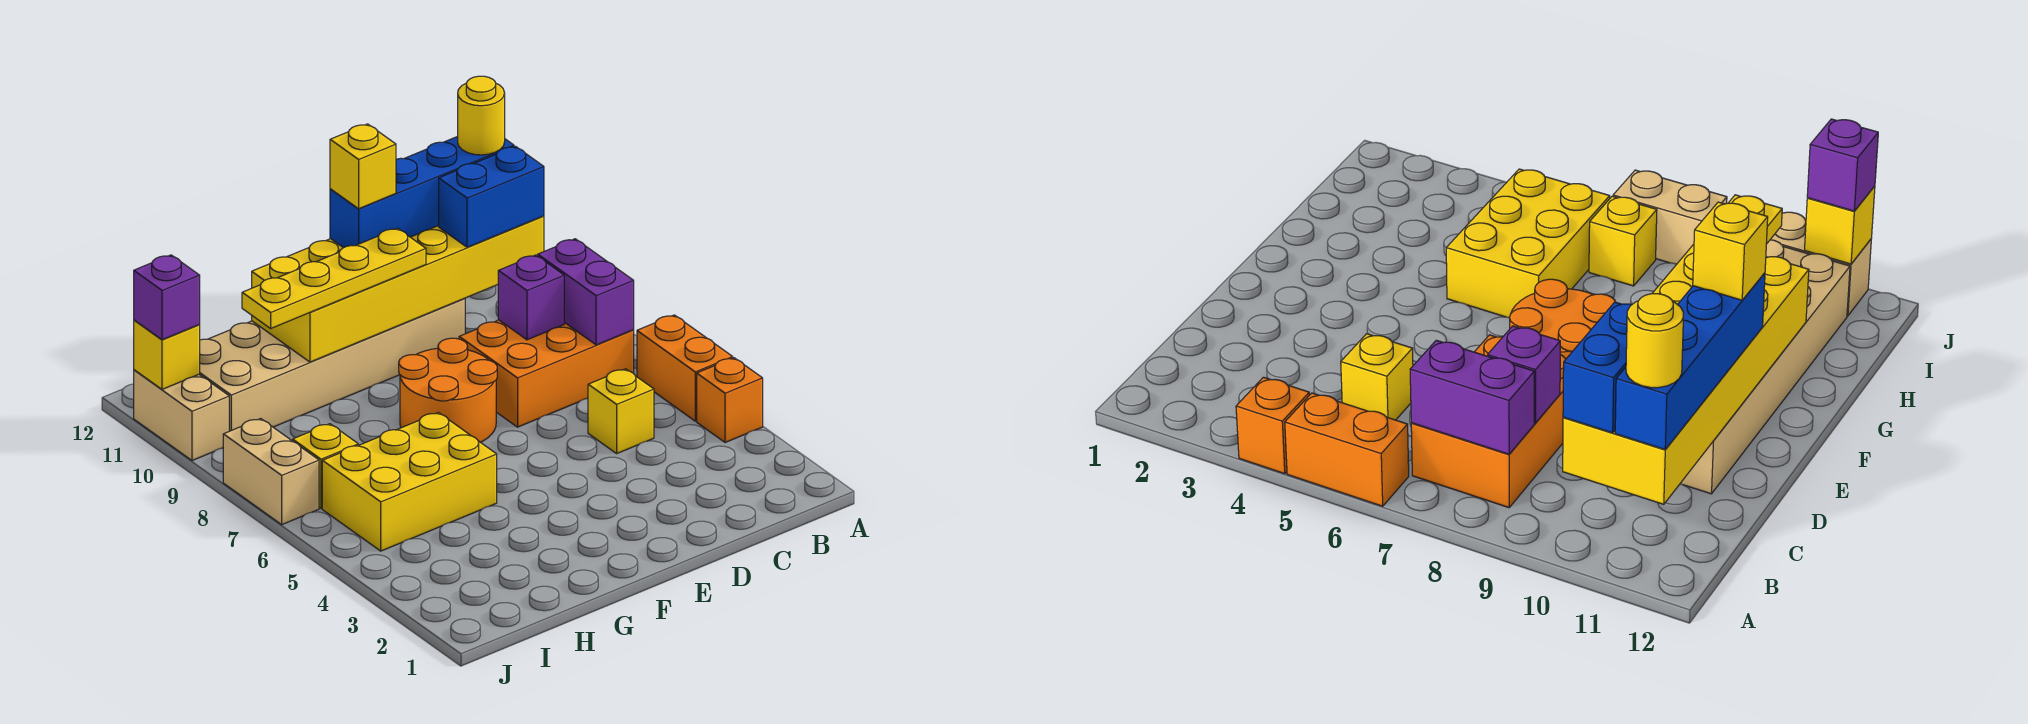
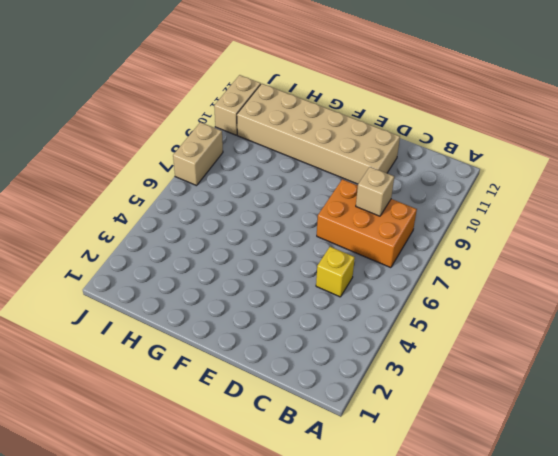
tan 1x1 brick [356,167,394,216] -> purple 1x1 brick [498,255,564,340]
none -> orange 1x1 brick [697,358,763,443]
none -> orange 1x2 brick [637,315,733,421]
none -> orange 2x2 round brick [399,338,497,442]

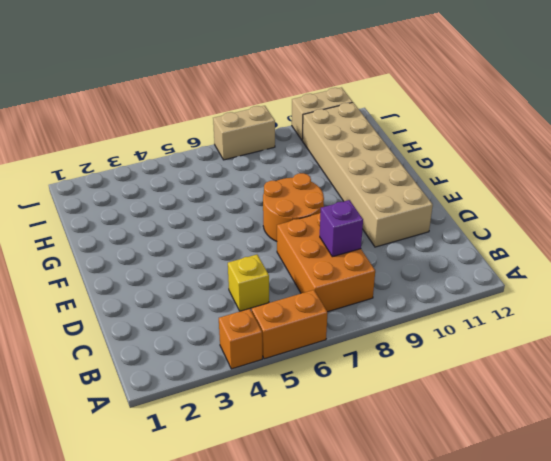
none -> yellow 2x3 brick [322,413,497,551]
none -> yellow 1x1 brick [293,424,358,508]
none -> purple 1x2 brick [538,239,634,345]

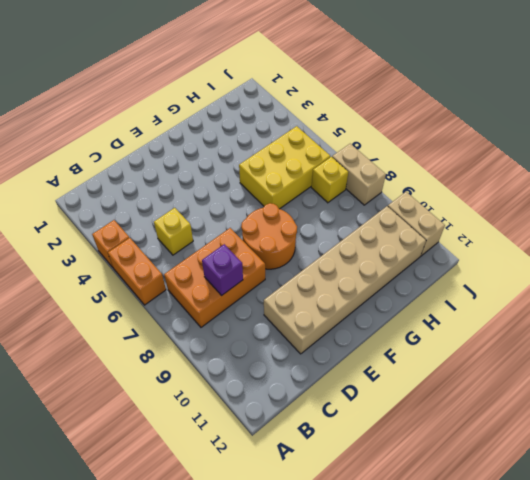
none -> purple 1x2 brick [538,239,634,345]
none -> yellow 2x6 brick [252,216,544,362]
none -> yellow 1x1 brick [134,320,200,389]

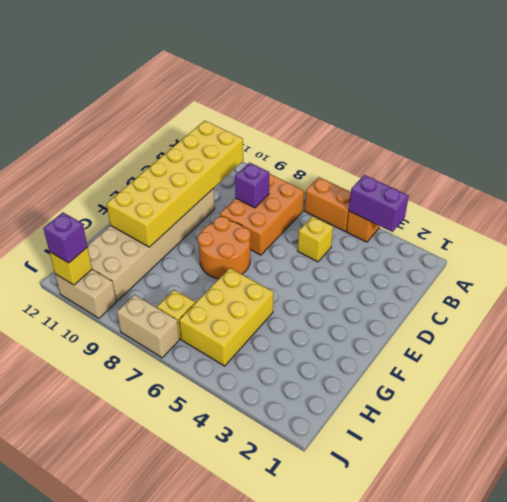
purple 1x2 brick [349,175,409,232] -> purple 1x2 brick moved to [538,239,634,345]
none -> blue 1x2 brick [439,146,544,247]
none -> blue 1x4 brick [330,136,514,248]
none -> yellow 1x4 plate [242,228,426,328]

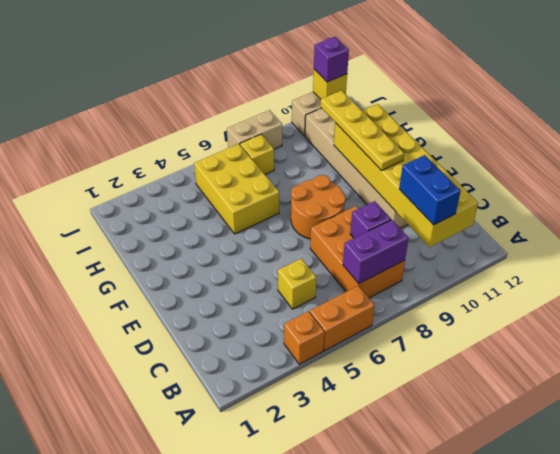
none -> blue 1x4 brick [330,136,514,248]
none -> yellow 1x1 round brick [458,76,505,155]
none -> yellow 1x1 brick [330,124,396,209]

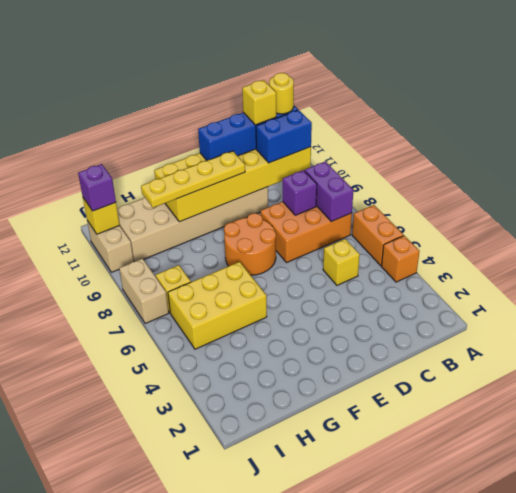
yellow 1x1 brick [242,80,276,125] -> yellow 1x1 brick moved to [330,124,396,209]

